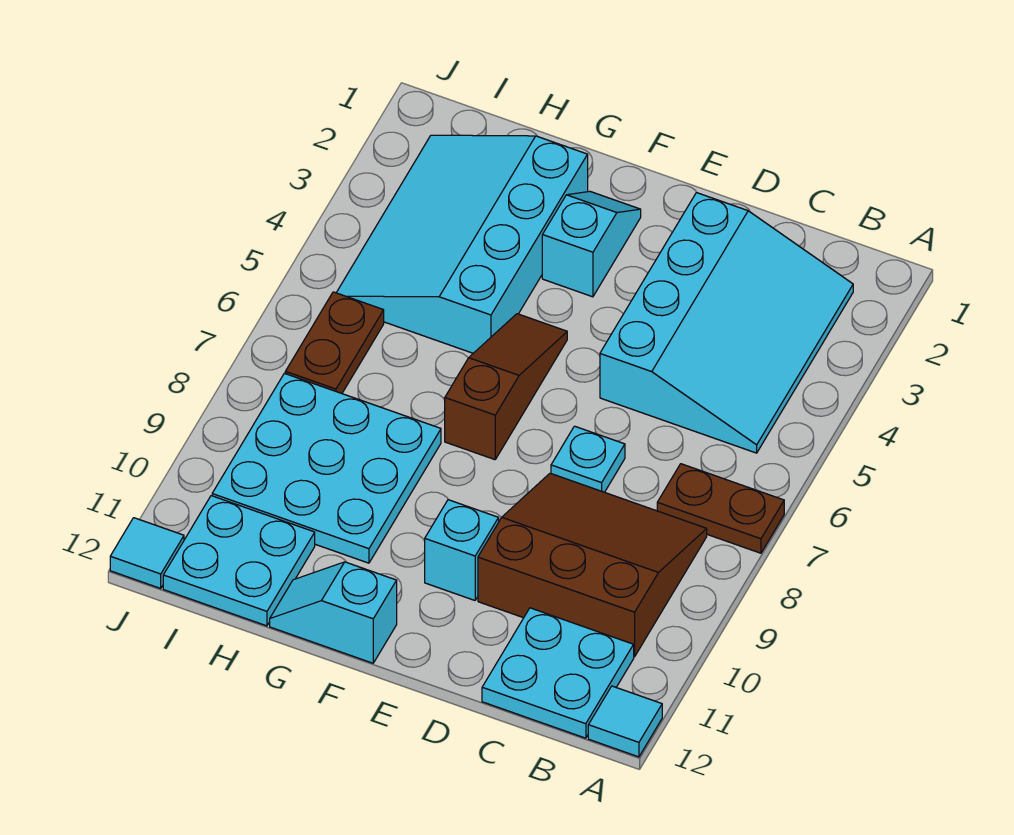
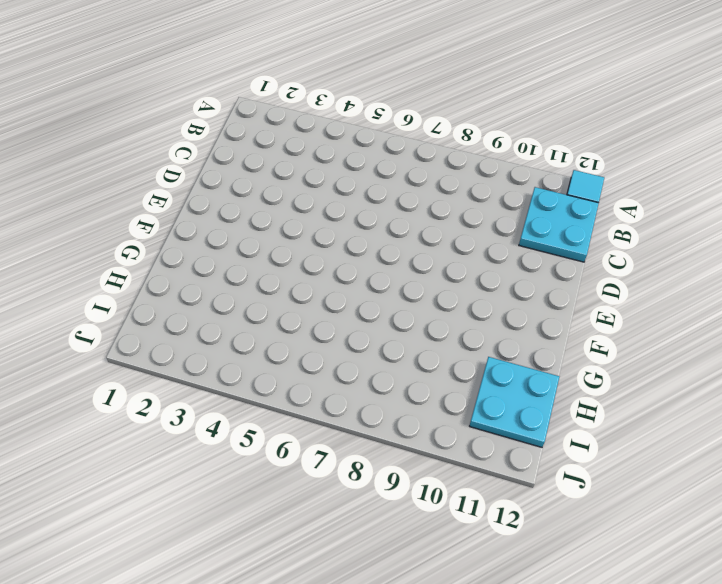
none -> brown 1x2 plate [657,464,784,553]
none -> cyan 3x4 slope [600,193,853,453]
none -> brown 3x3 slope [478,473,707,657]

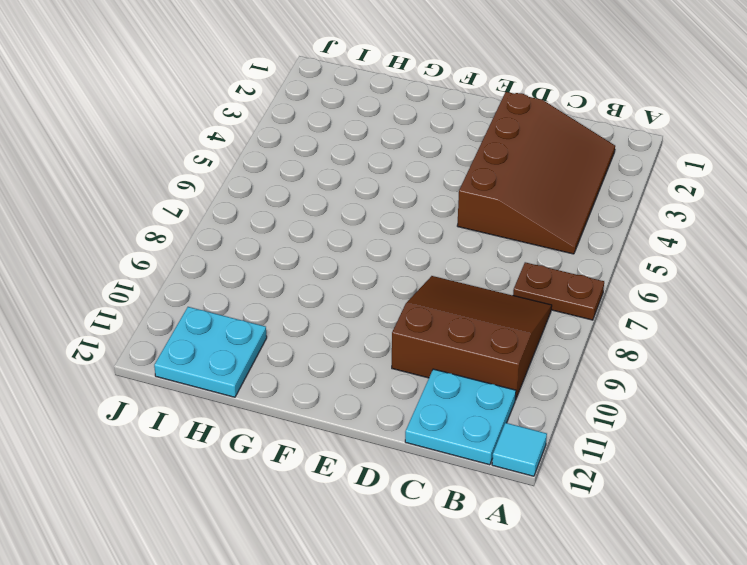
brown 3x4 slope [457,92,615,254] -> cyan 3x4 slope [600,193,853,453]
none -> cyan 1x1 plate [551,426,625,492]
none -> cyan 1x1 brick [425,500,499,600]
none -> cyan 1x2 slope [542,191,641,297]

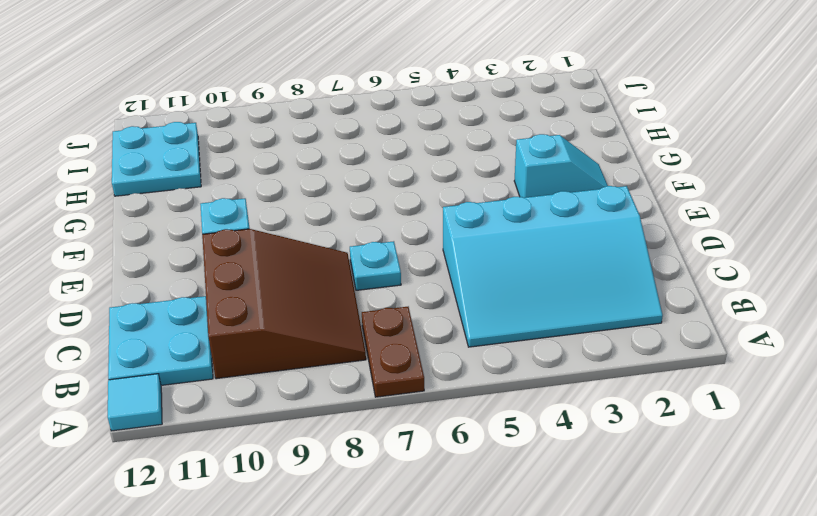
none -> brown 1x3 slope [445,314,567,460]
none -> cyan 1x2 slope [270,562,397,663]
none -> cyan 3x4 slope [336,135,588,353]

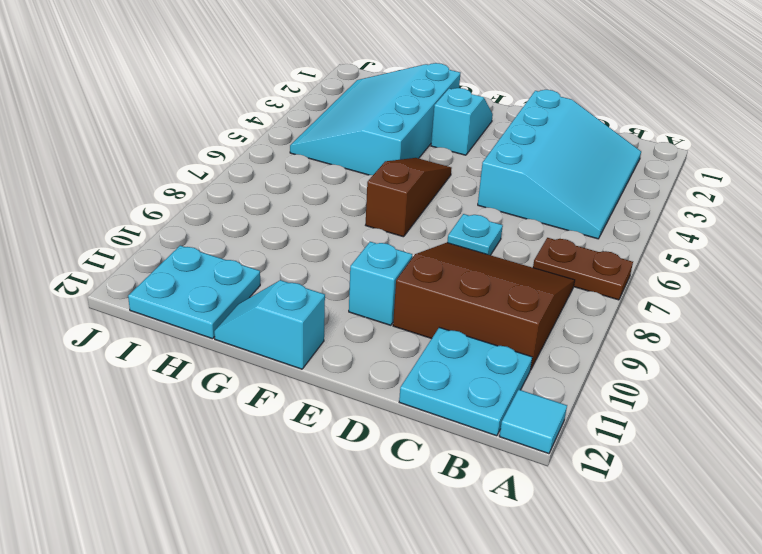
none -> cyan 3x3 plate [212,373,441,563]
none -> brown 1x2 plate [285,292,384,393]
none -> cyan 1x1 tile [110,518,184,588]

